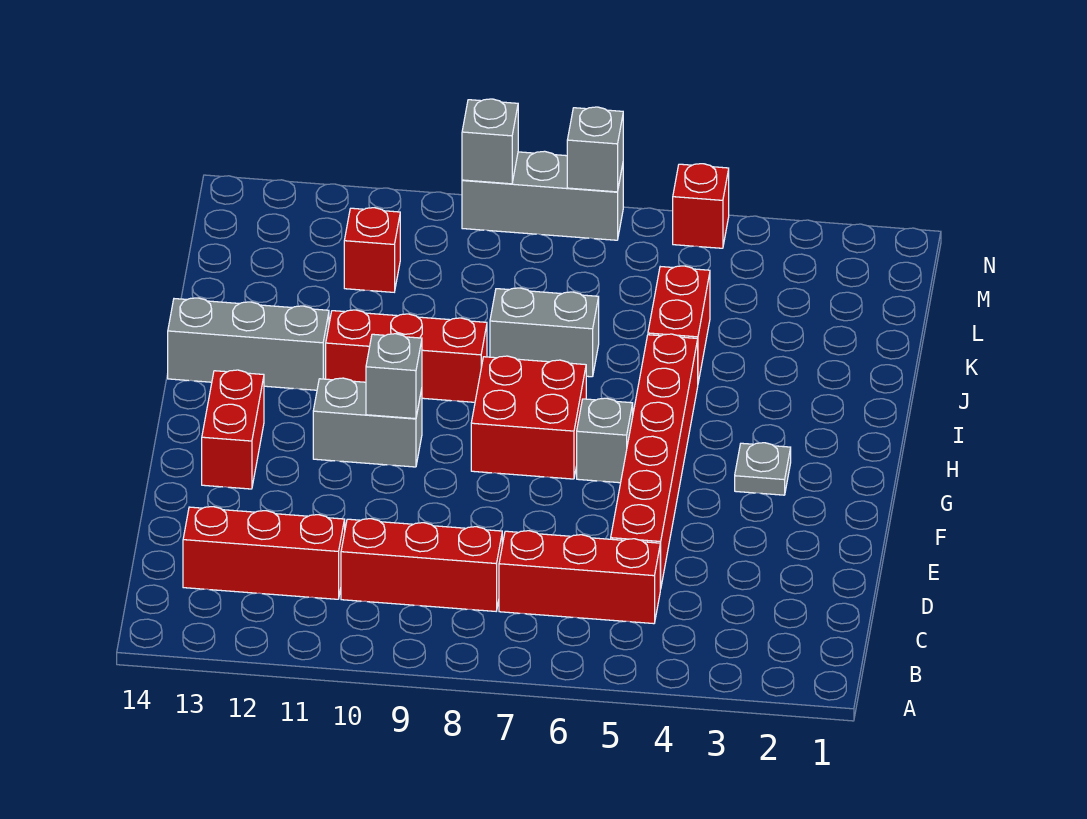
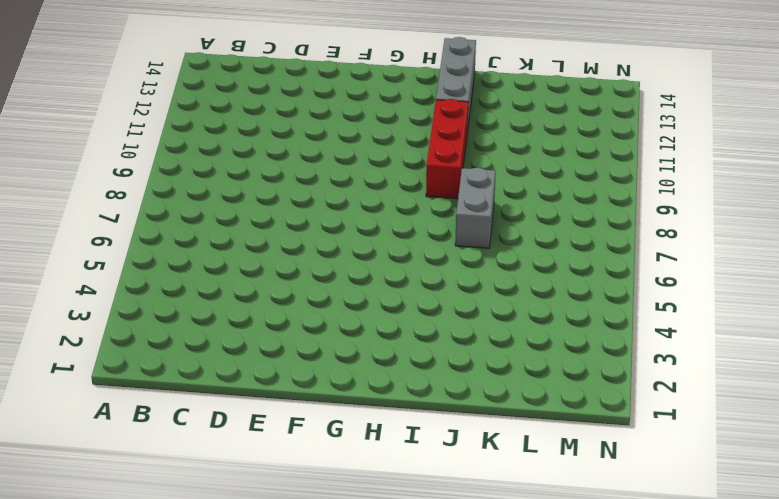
none -> red 1x3 brick [499,531,660,624]
none -> red 1x3 brick [341,519,502,611]
none -> red 1x3 brick [183,507,345,599]

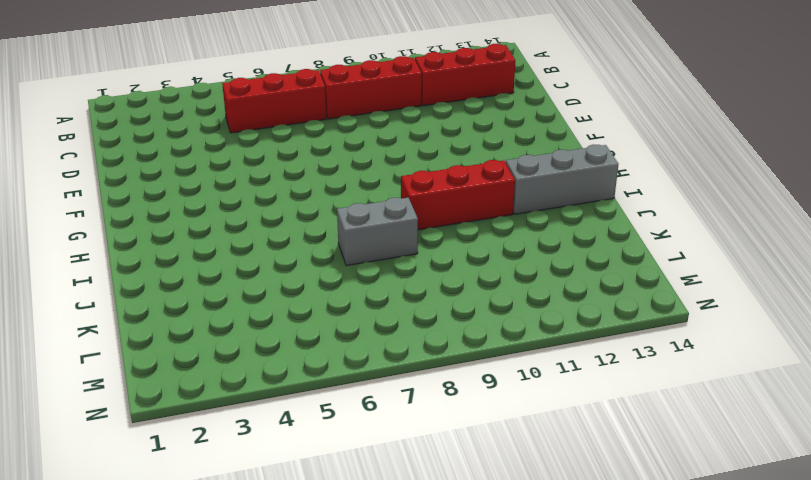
none -> red 1x6 brick [611,334,698,589]
none -> red 1x2 brick [202,370,264,489]
none -> grey 1x1 plate [735,443,791,495]

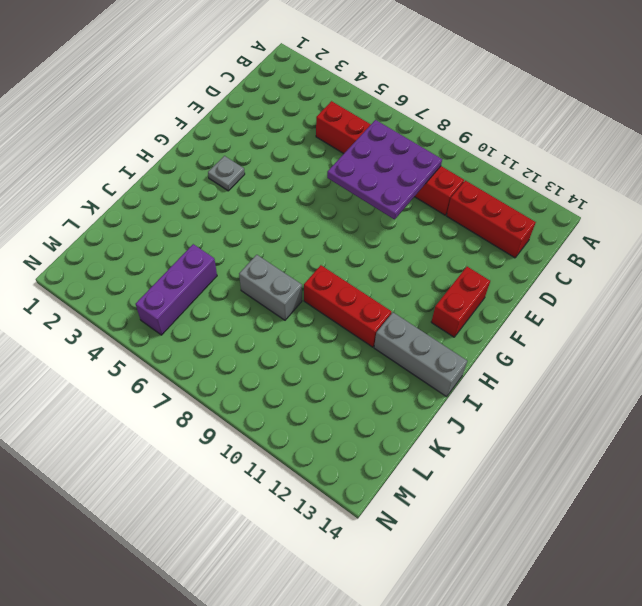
purple 3x3 plate [327,120,442,219] -> none
purple 1x3 brick [136,244,217,335] -> red 1x2 brick [648,266,710,382]
none -> red 1x6 brick [611,334,698,589]
none -> grey 1x1 brick [577,398,633,483]
none -> red 2x2 brick [471,356,586,479]

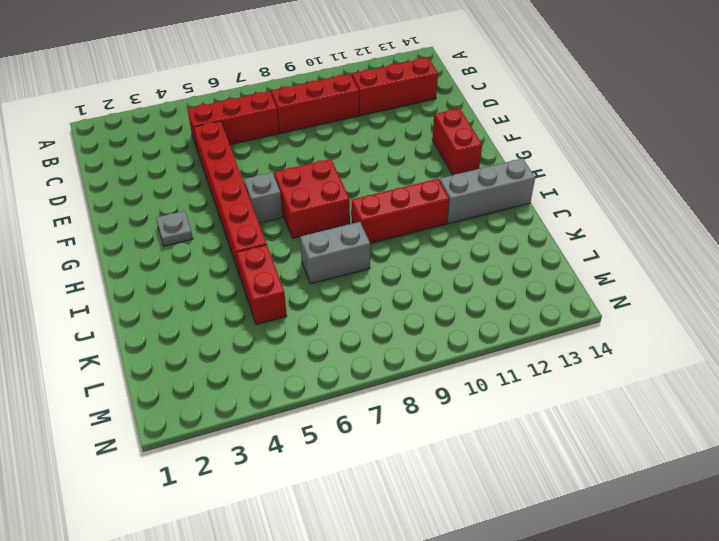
none -> grey 1x2 brick [313,378,422,467]
none -> red 1x1 brick [344,208,400,292]
none -> red 1x1 brick [673,164,729,248]

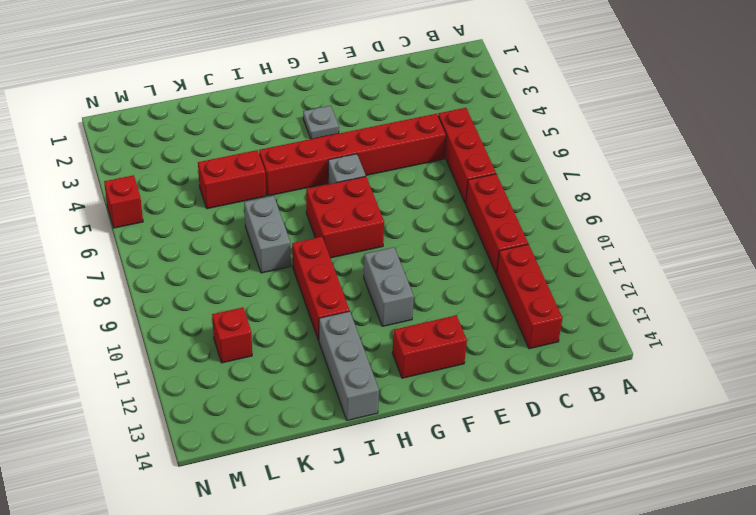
none -> grey 1x3 brick [462,151,623,240]
none -> grey 1x1 brick [366,334,422,419]
none -> grey 1x1 brick [567,107,623,192]

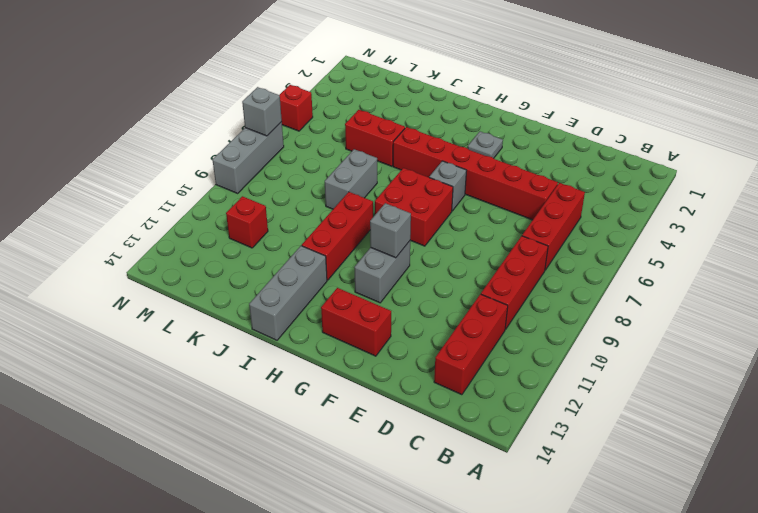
none -> grey 1x1 brick [462,99,518,184]

